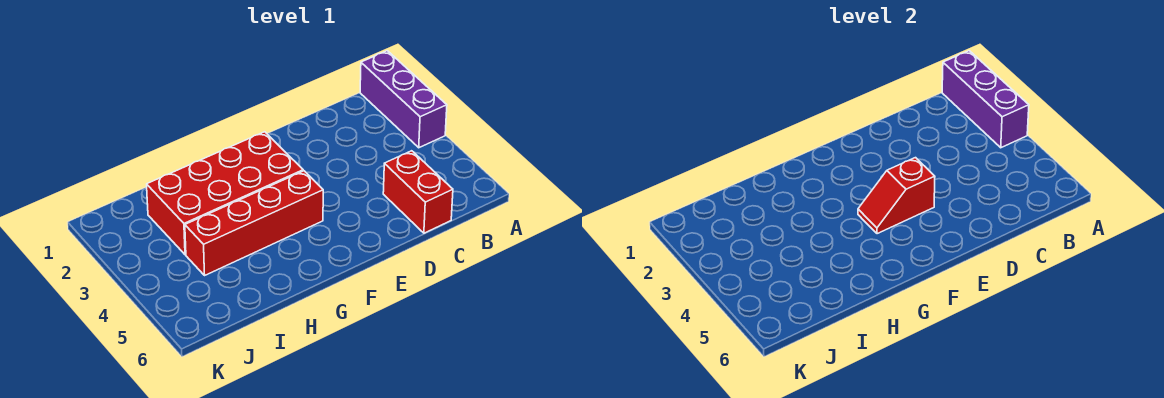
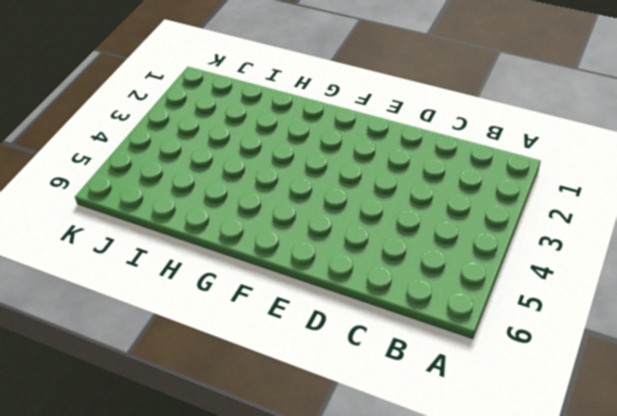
none -> purple 1x3 brick [360,51,447,148]
none -> red 1x2 brick [383,151,453,233]

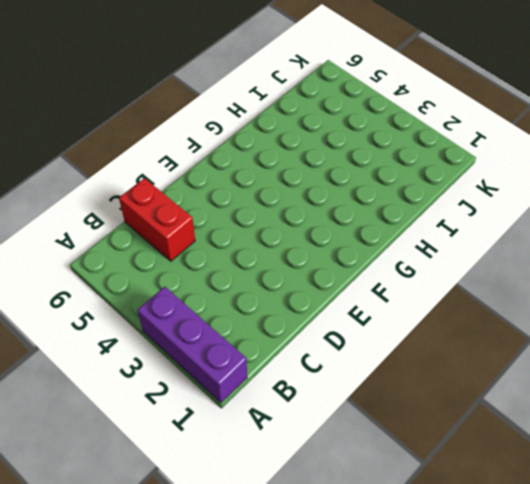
none -> red 2x4 brick [147,132,303,255]
none -> red 1x4 brick [185,171,323,275]

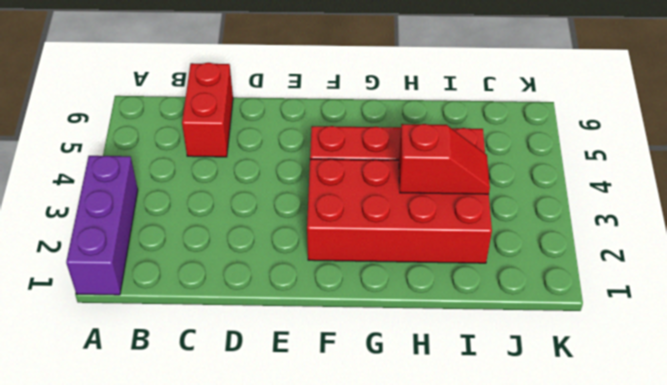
red 1x2 slope [399,124,490,194] -> red 1x2 slope moved to [858,158,935,234]
none -> purple 1x3 brick [942,51,1029,148]

